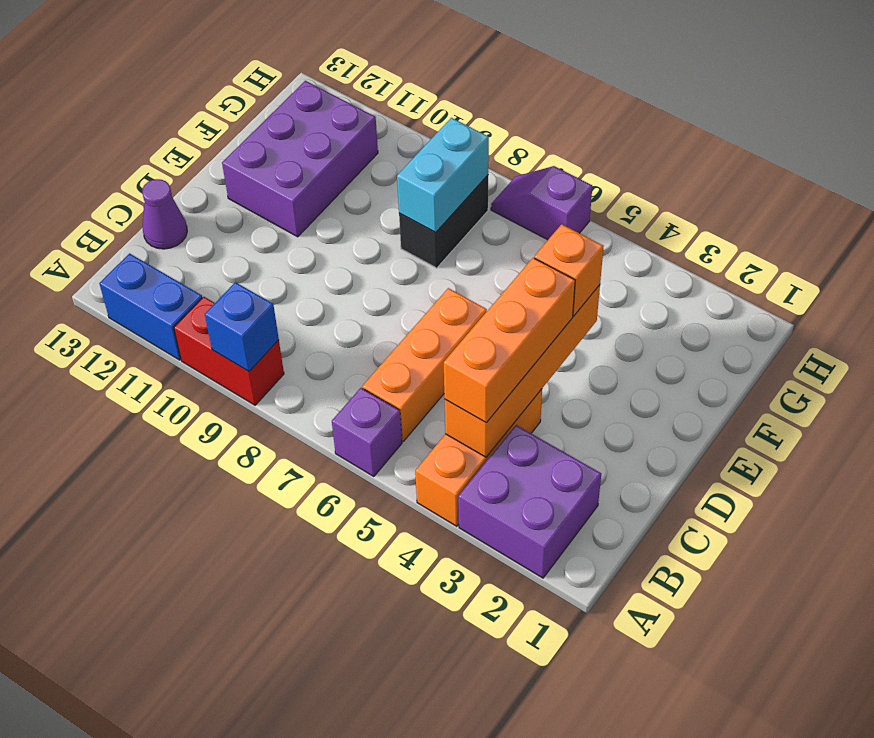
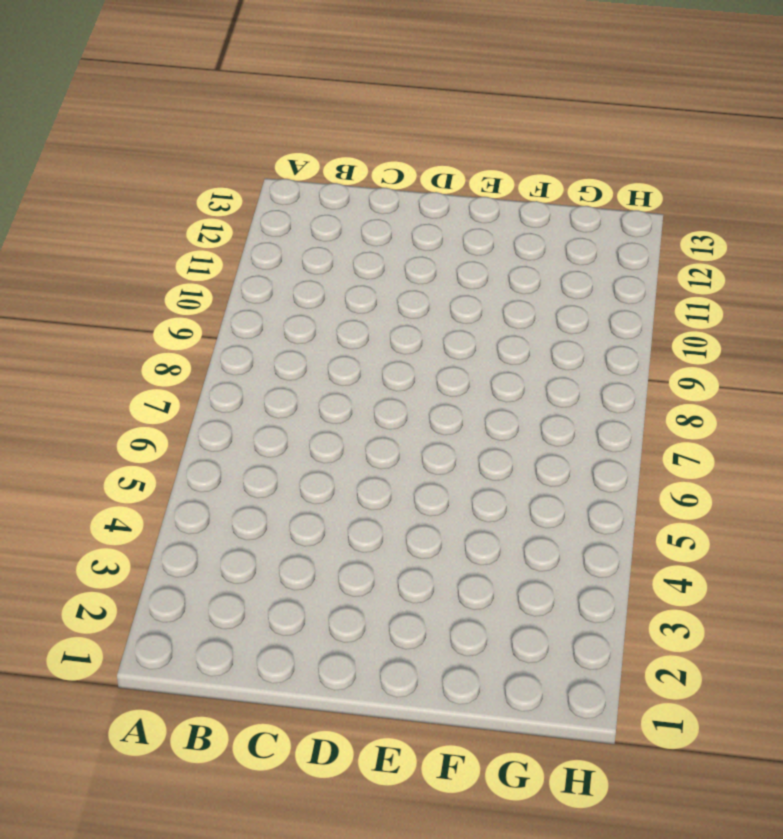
none -> purple 2x2 brick [458,425,601,578]
none -> orange 1x3 brick [415,389,542,526]
none -> purple 1x1 brick [332,388,402,477]

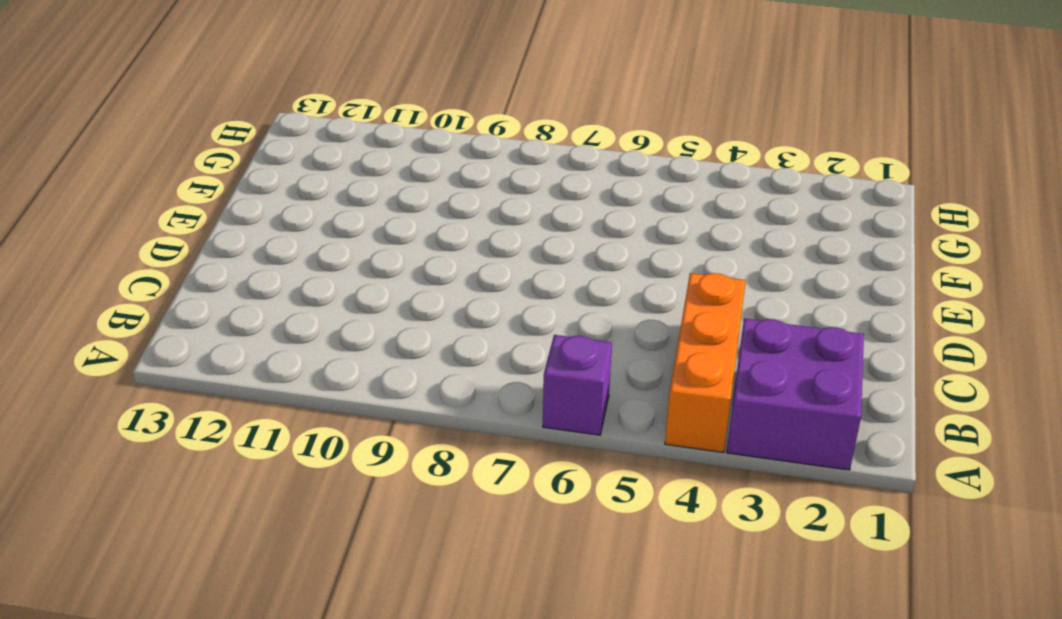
none -> red 1x2 brick [174,297,284,405]
none -> blue 1x2 brick [99,253,202,360]
none -> orange 1x3 brick [362,288,487,441]

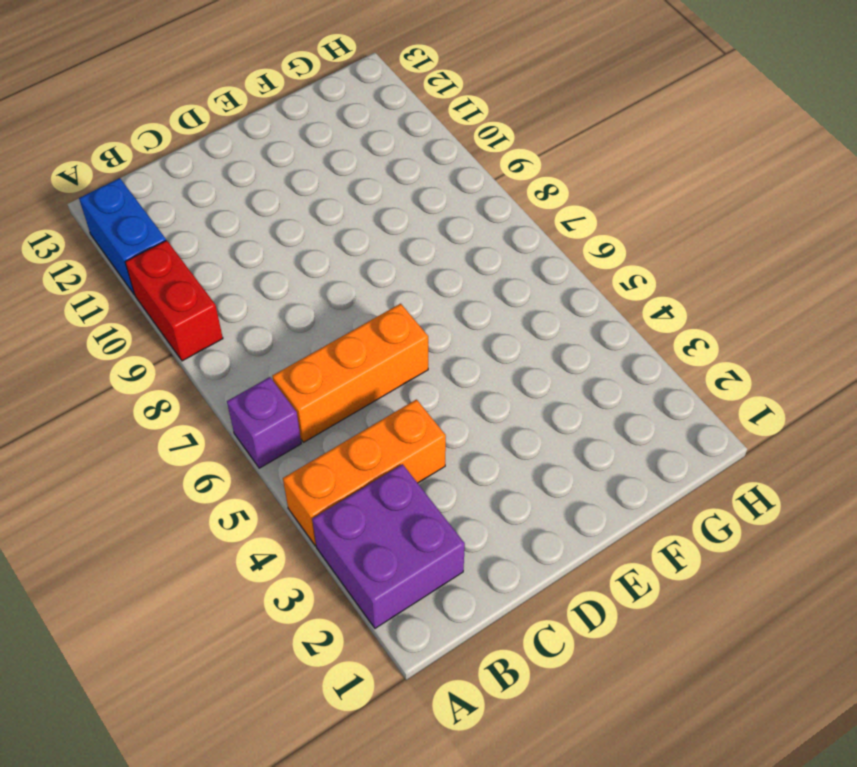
none -> purple 1x1 cone [142,179,187,249]
none -> purple 2x3 brick [222,81,378,237]
none -> black 1x2 brick [399,175,488,268]

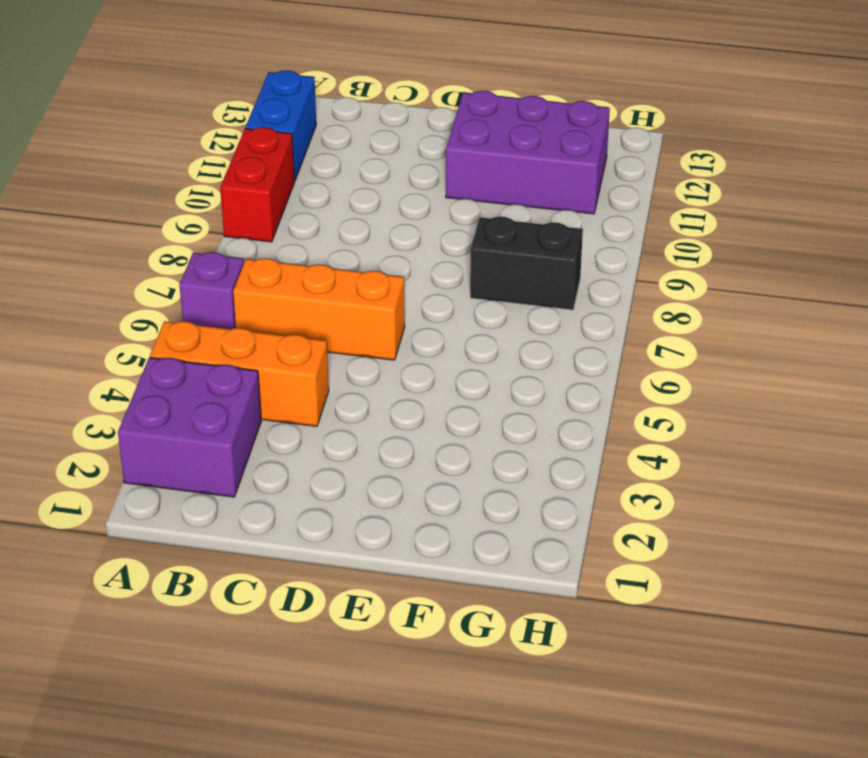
none -> purple 1x1 cone [142,179,187,249]
none -> purple 1x2 slope [491,166,592,240]
none -> blue 1x1 brick [205,282,279,371]

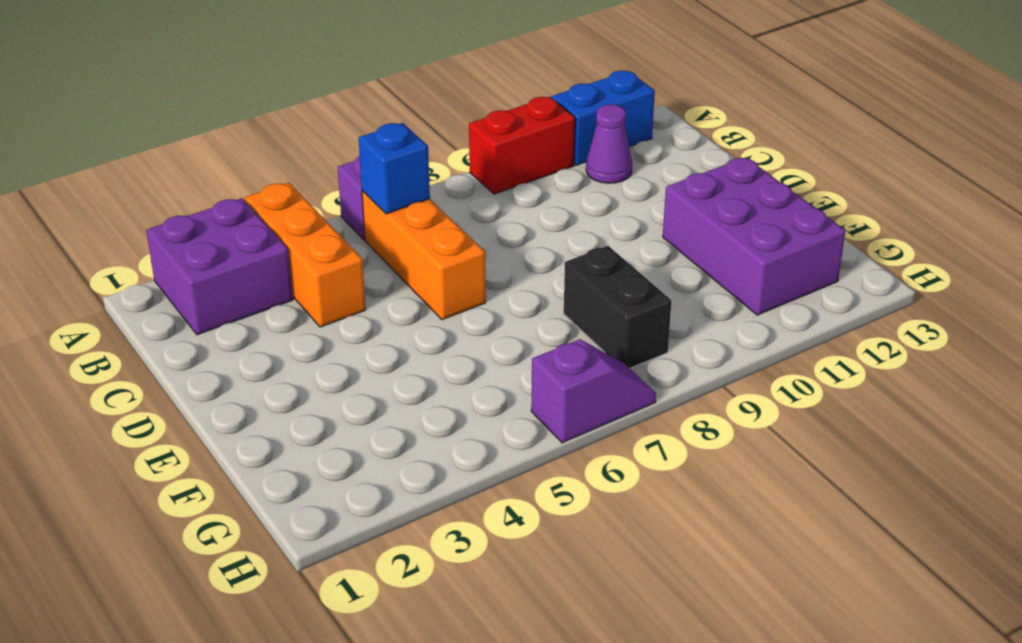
blue 1x1 brick [359,123,430,214] -> blue 1x1 brick moved to [205,282,279,371]
purple 1x1 cone [586,105,632,183] -> purple 1x1 cone moved to [142,179,187,249]
none -> orange 1x4 brick [445,285,600,457]
none -> cyan 1x2 brick [397,118,489,233]
none -> orange 1x3 brick [444,258,575,423]

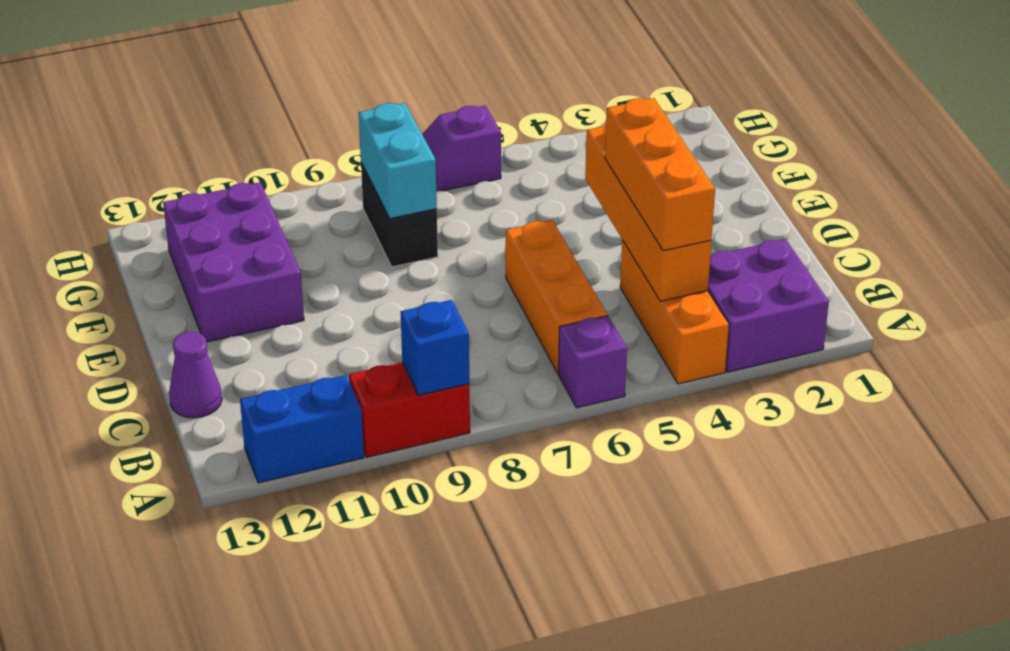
none -> orange 1x1 brick [534,224,604,316]

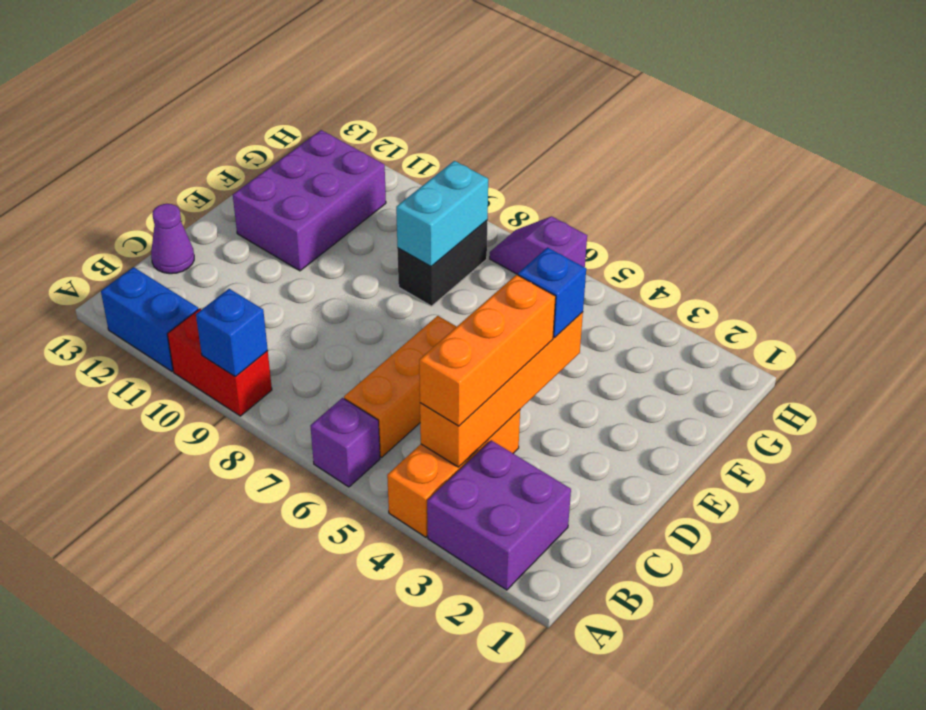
blue 1x1 brick [518,248,586,338] -> orange 1x1 brick [534,224,604,316]

